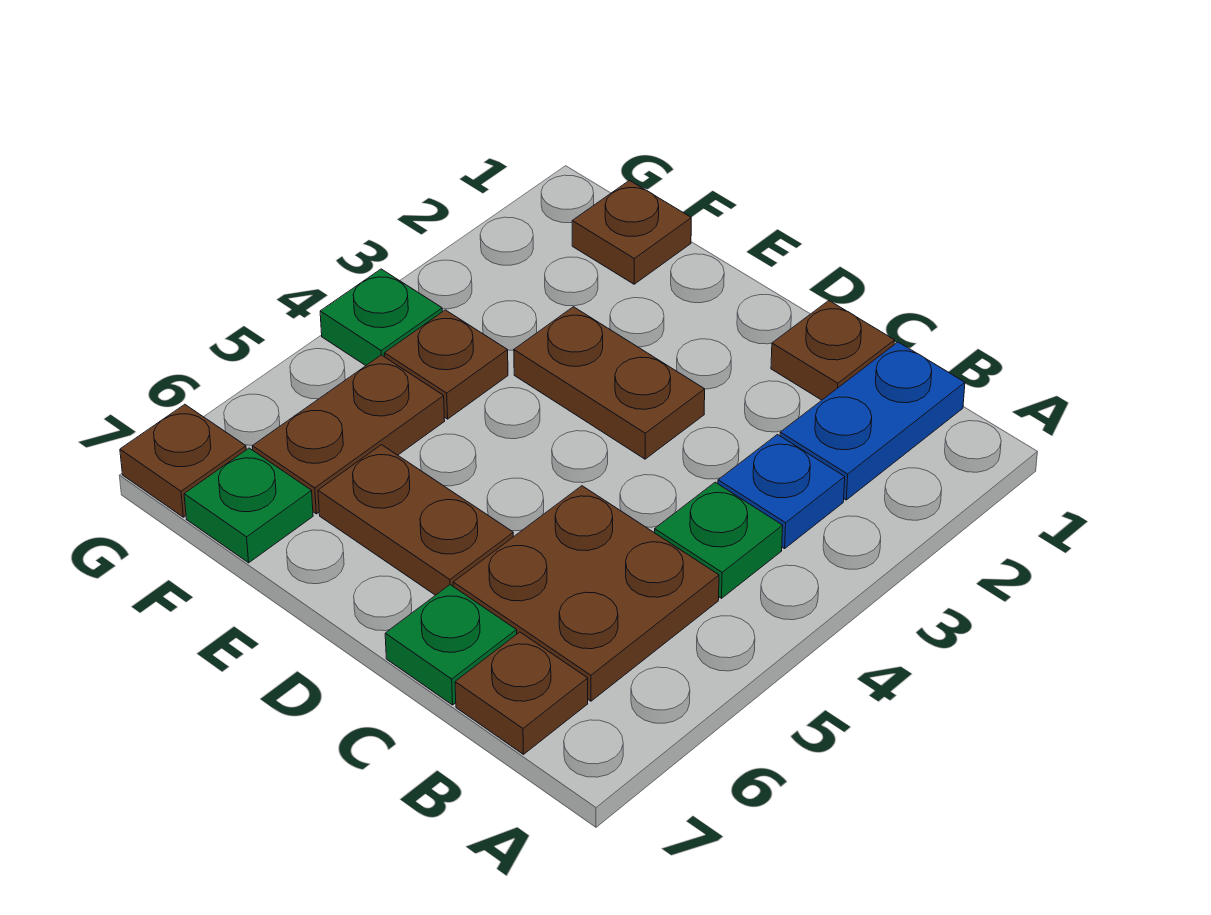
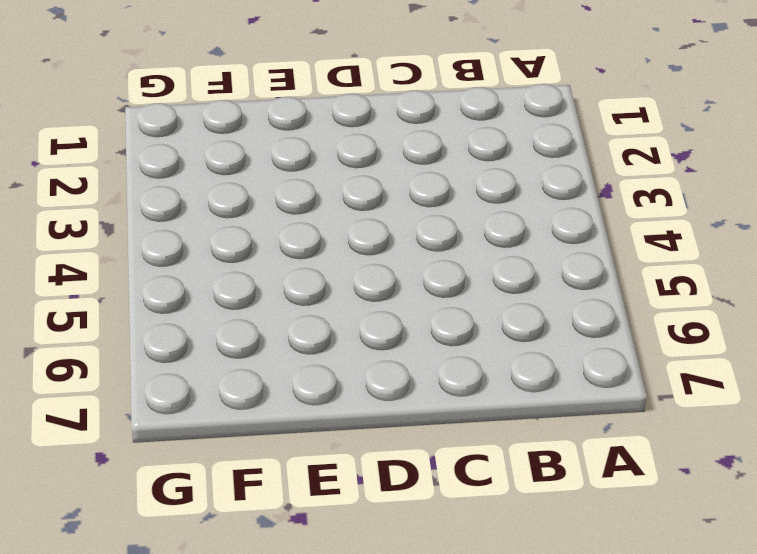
none -> blue 1x2 plate [780,342,965,500]
none -> blue 1x1 plate [718,435,845,549]
none -> green 1x1 plate [655,482,783,598]

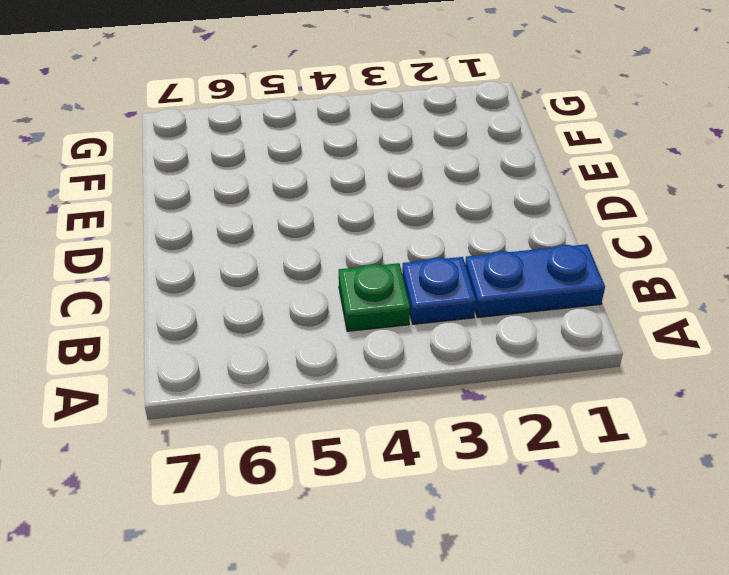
none -> brown 2x2 plate [453,486,719,701]
none -> brown 1x1 plate [455,632,588,754]
none -> brown 1x1 plate [771,301,895,400]

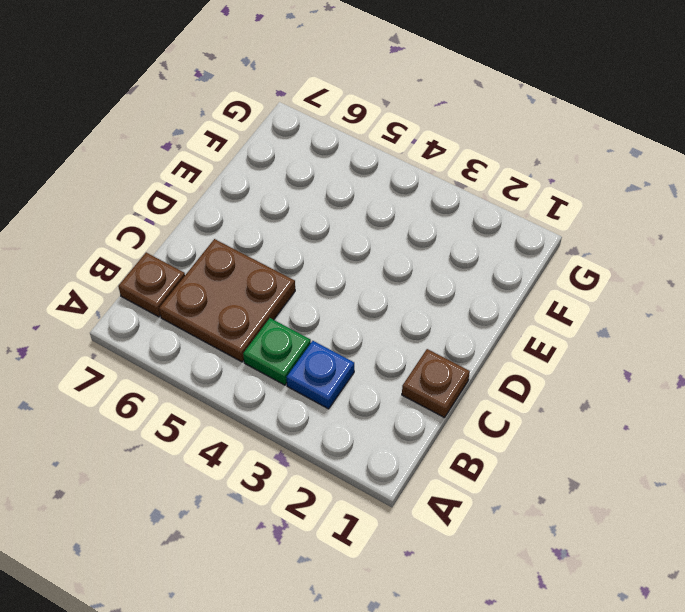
none -> blue 1x2 plate [780,342,965,500]
none -> green 1x1 plate [385,585,517,705]
none -> brown 1x2 plate [514,307,705,459]

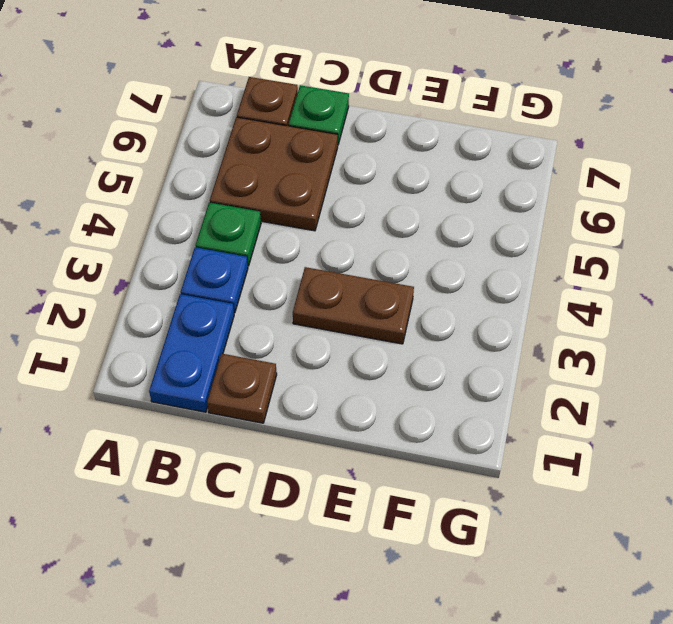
none -> brown 1x2 plate [318,445,513,595]
none -> brown 1x1 plate [572,180,691,284]
none -> brown 1x1 plate [384,310,508,419]

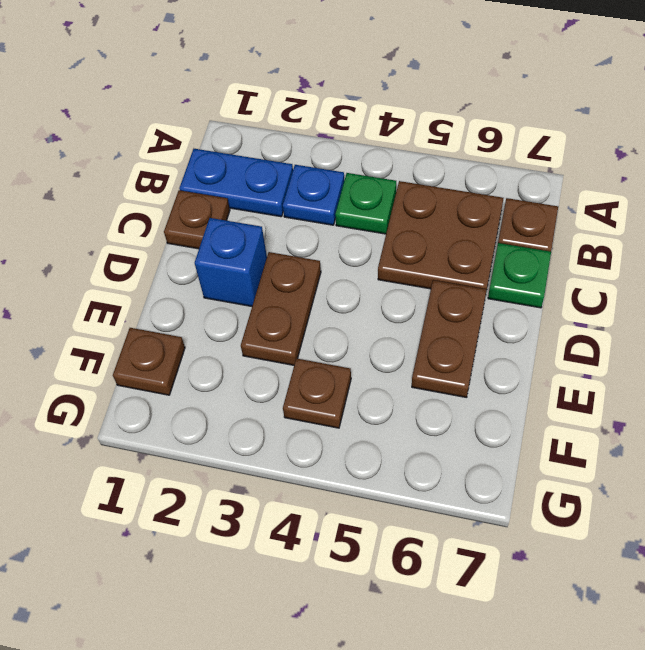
blue 1x1 brick [195,218,267,306] -> none
none -> brown 1x2 plate [252,355,445,514]
none -> green 1x1 plate [184,448,313,563]
none -> green 1x1 plate [320,269,442,366]

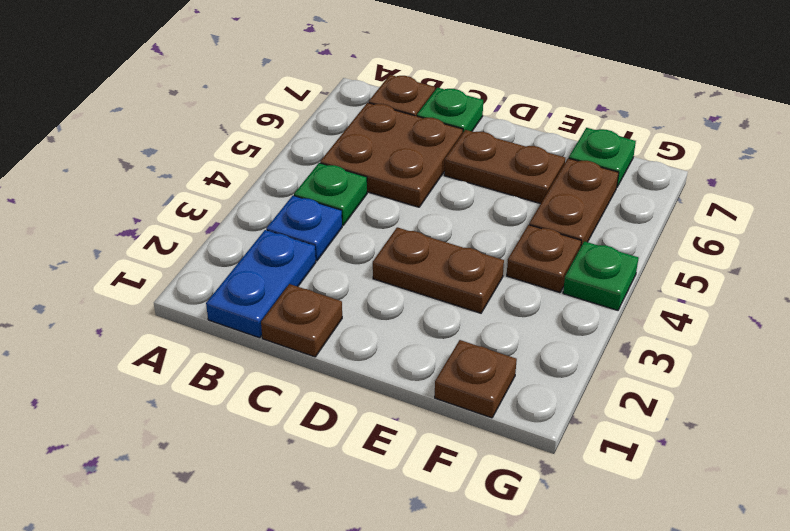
none -> brown 1x1 plate [120,404,246,517]

